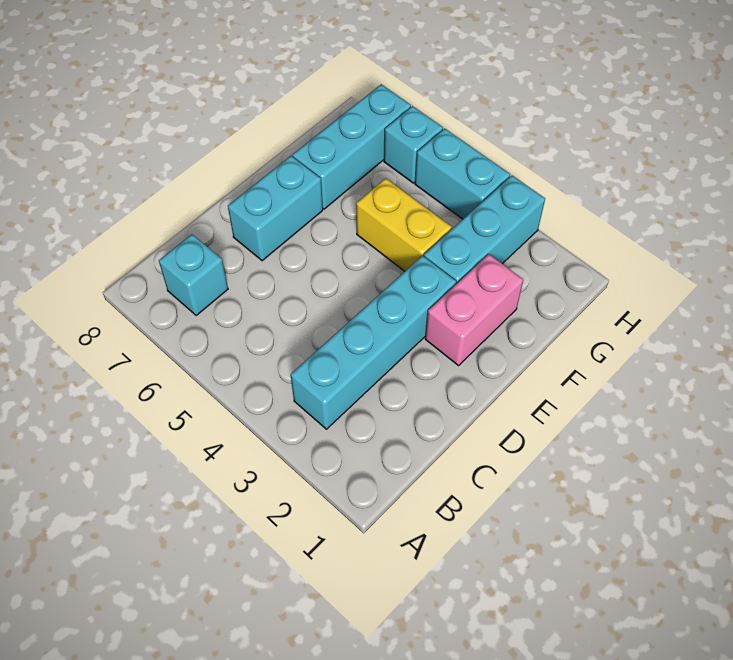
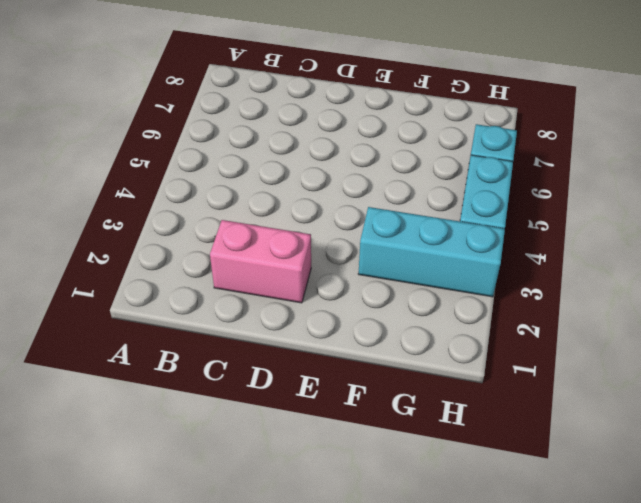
pink 1x2 brick [210,220,311,303] -> pink 1x2 brick moved to [425,254,523,366]
none -> cyan 1x4 brick [291,256,456,429]
none -> cyan 1x1 brick [159,234,228,316]

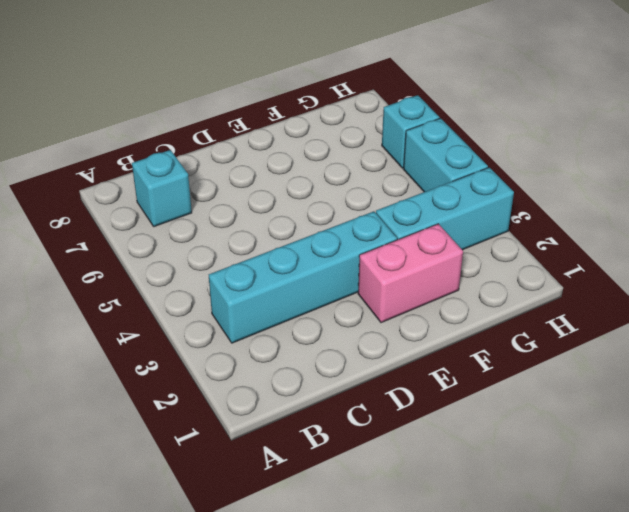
none -> cyan 1x2 brick [228,156,323,261]
none -> yellow 1x2 brick [356,178,452,271]

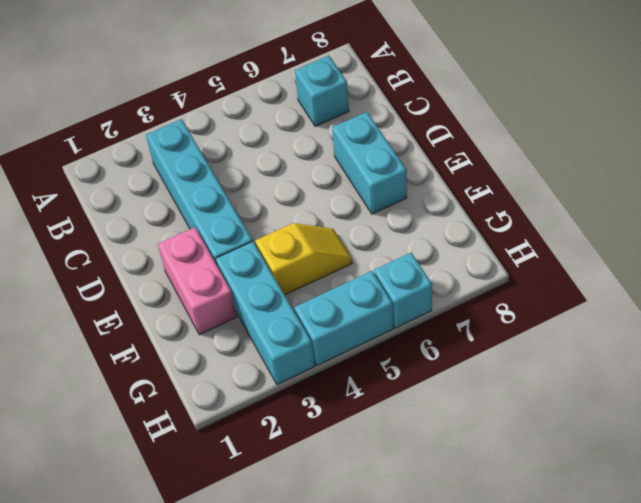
yellow 1x2 slope [255,223,352,295] -> yellow 1x2 brick [356,178,452,271]
none -> cyan 1x3 brick [293,84,411,209]

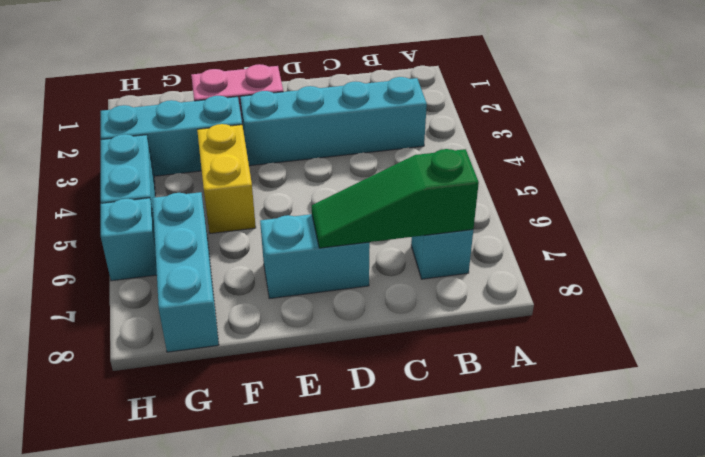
green 1x3 slope [312,149,479,248] -> none
cyan 1x3 brick [153,192,219,352] -> cyan 1x3 brick turned to [293,84,411,209]

